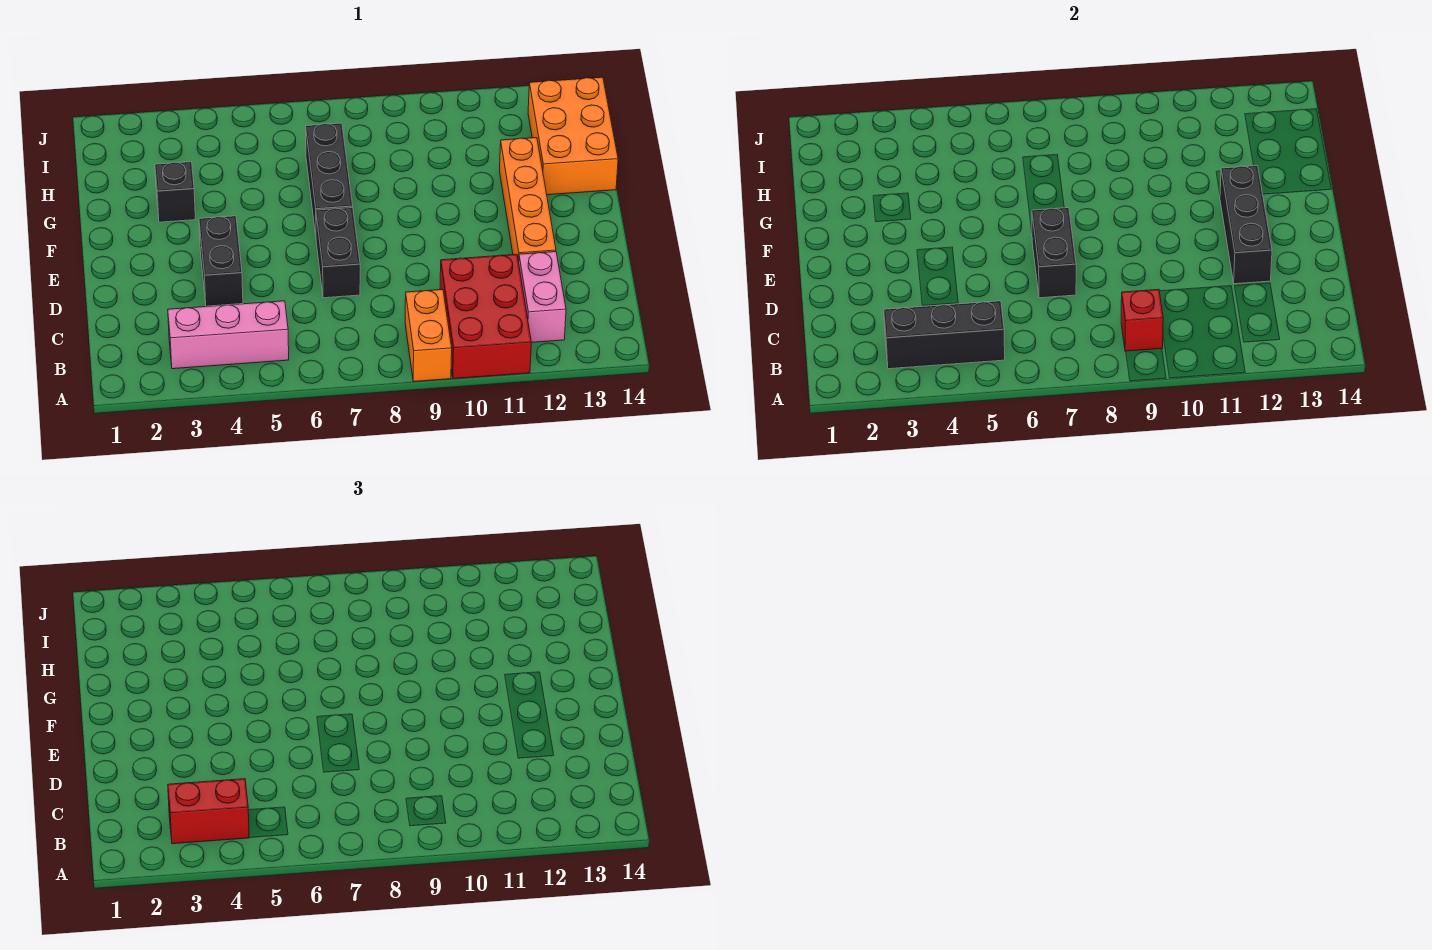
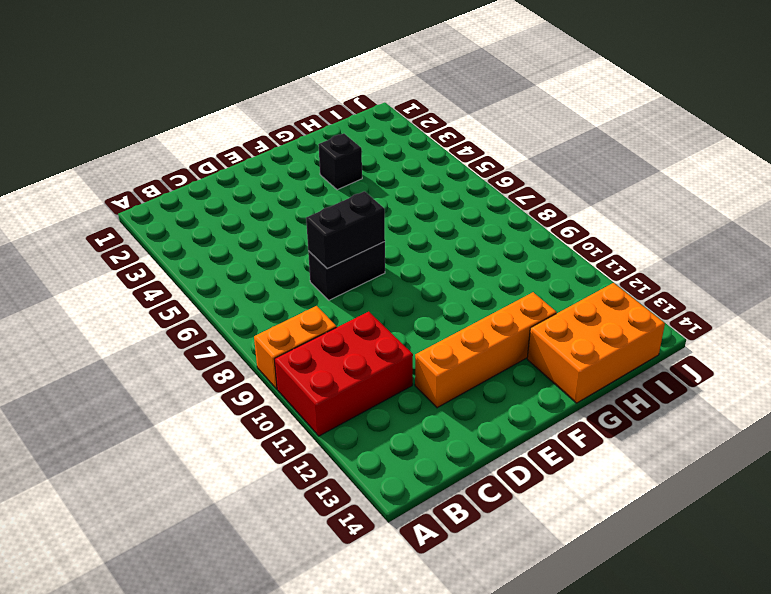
none -> pink 1x3 brick [168,301,289,369]
none -> pink 1x2 brick [519,252,566,343]
none -> black 1x2 brick [199,216,243,306]

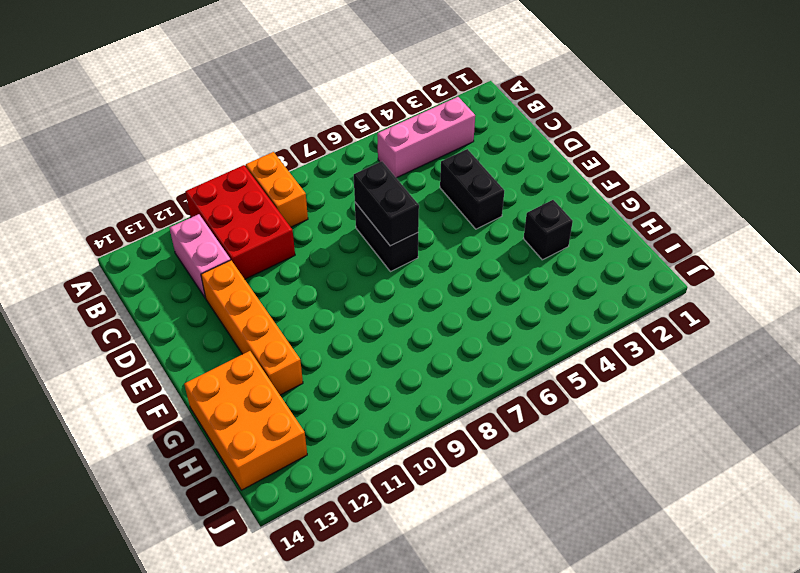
none -> black 1x3 brick [306,123,353,235]
none -> black 1x3 brick [884,301,1005,369]
none -> red 1x1 brick [1121,290,1163,351]

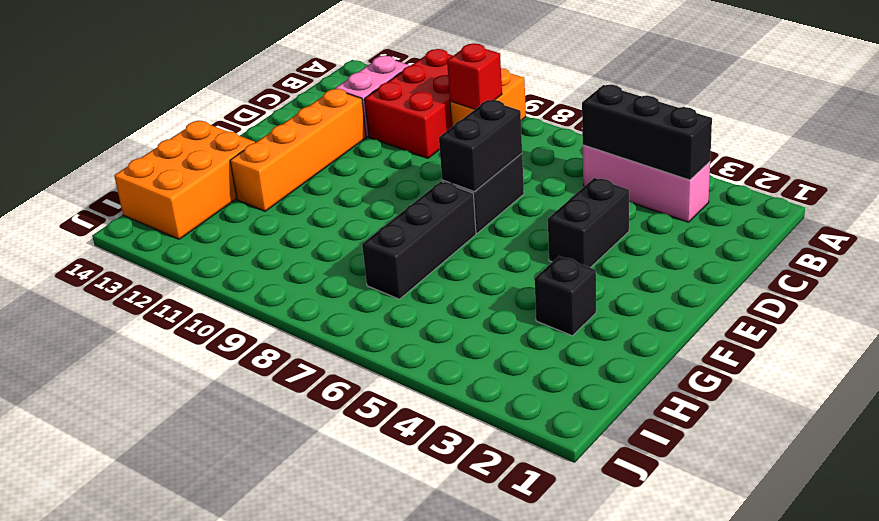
none -> black 1x3 brick [1220,166,1272,284]
none -> red 1x2 brick [168,779,249,844]

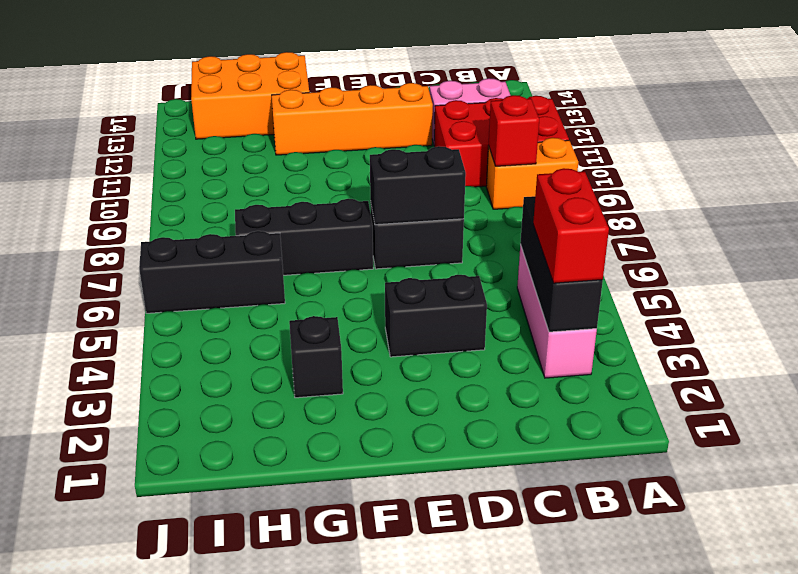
black 1x3 brick [139,231,285,313] -> black 1x3 brick moved to [1220,166,1272,284]

